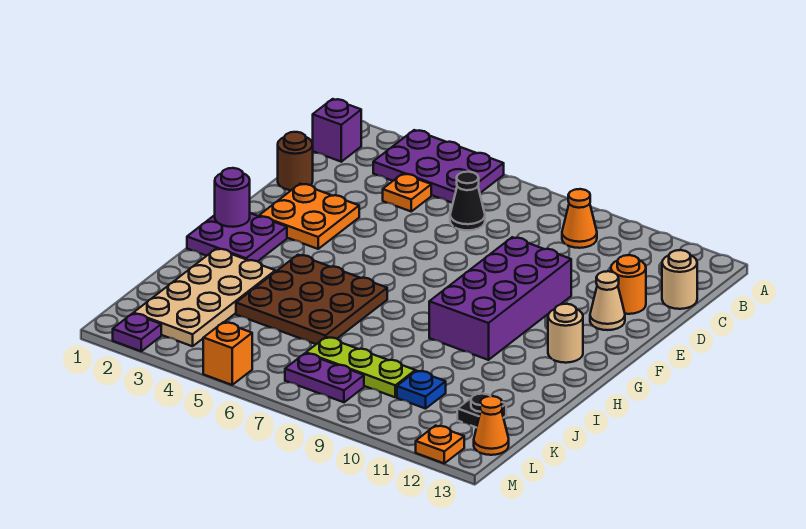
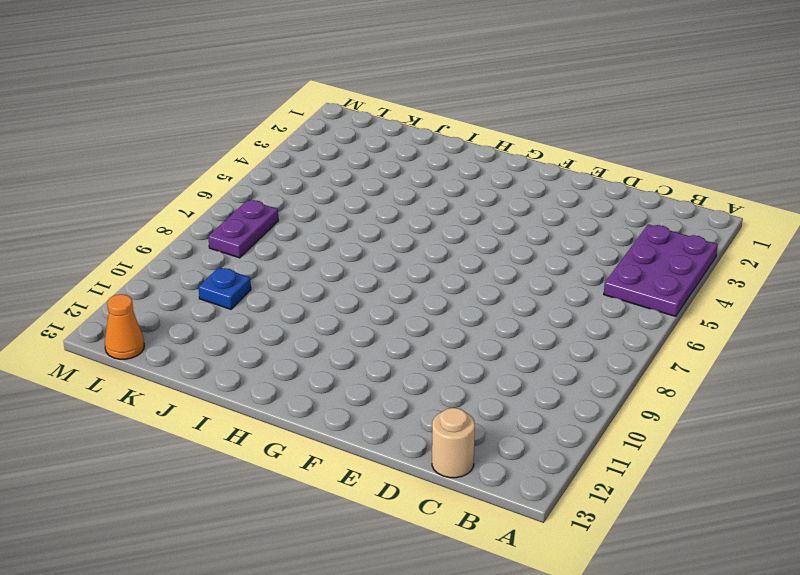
none -> purple 1x1 brick [313,99,361,162]
none -> orange 1x1 cone [562,189,597,248]
none -> orange 1x1 plate [383,174,431,211]

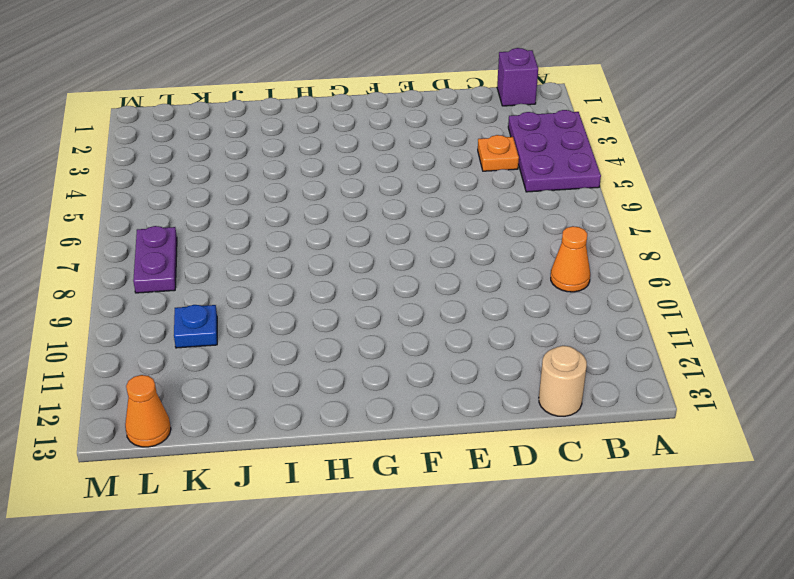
none -> black 1x1 cone [450,172,485,230]
none -> brown 1x1 round brick [278,132,313,190]
none -> orange 1x1 round brick [611,255,646,314]

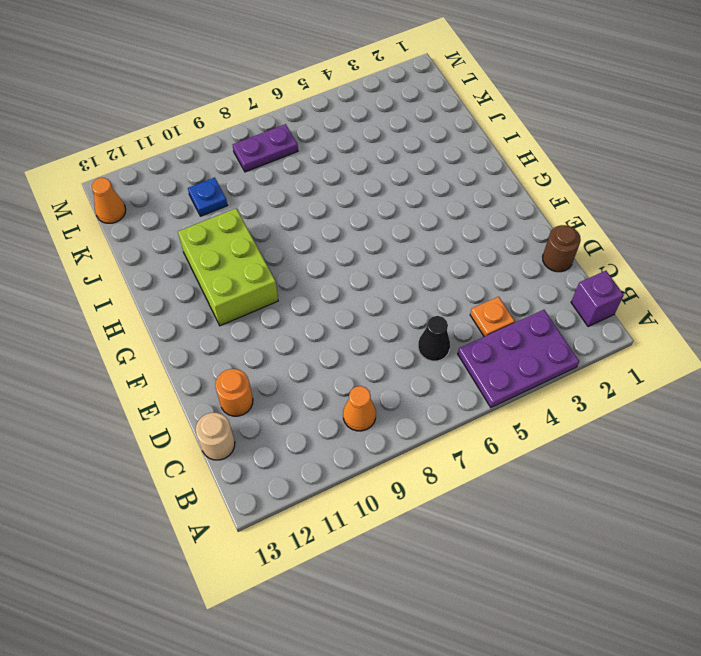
lime 2x3 brick [178,209,278,326] -> purple 2x4 brick [429,237,571,360]
none -> orange 2x2 plate [259,184,359,249]
none -> tan 1x1 cone [590,271,625,330]
none -> purple 2x2 plate [187,213,287,261]

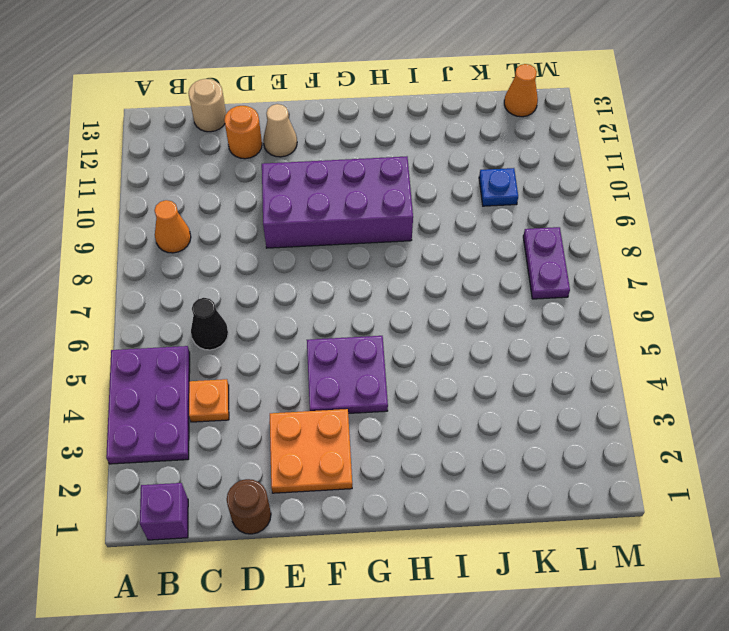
purple 2x2 plate [307,336,388,413] -> purple 2x2 plate moved to [187,213,287,261]
none -> tan 1x1 round brick [548,304,583,363]
none -> brown 3x3 plate [236,255,387,344]
none -> tan 2x4 plate [133,249,275,346]

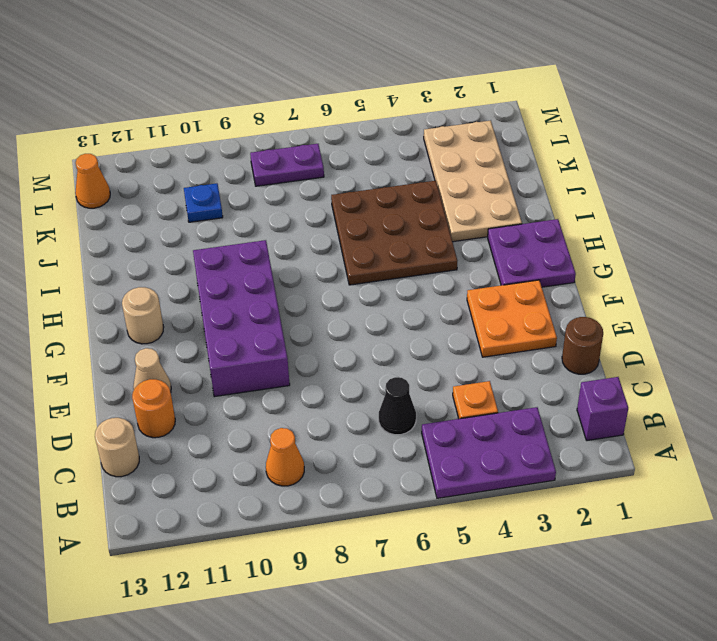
none -> lime 1x3 plate [306,337,415,397]
none -> black 1x1 plate [457,393,506,428]
none -> purple 1x1 plate [113,313,161,351]

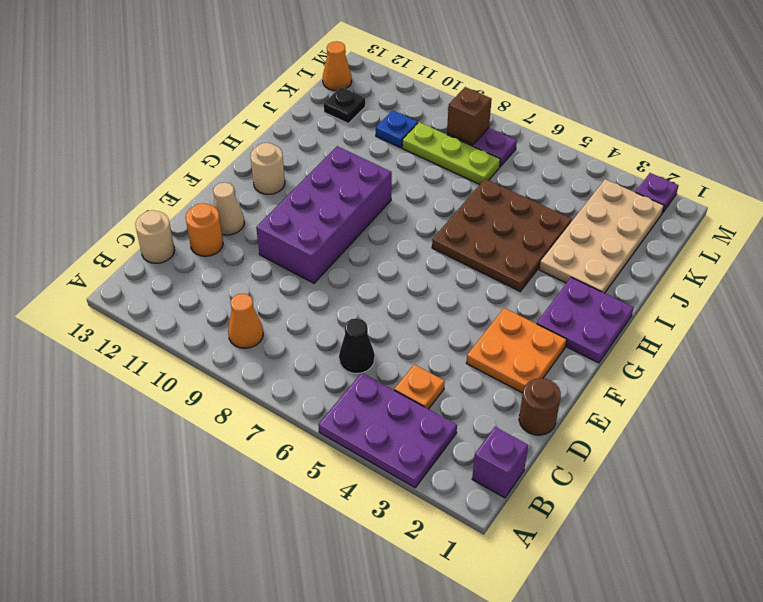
brown 1x1 brick [447,87,492,145] -> none
none -> orange 1x1 brick [203,322,252,385]
none -> orange 1x1 plate [416,426,464,463]
none -> purple 1x1 round brick [215,168,250,227]

